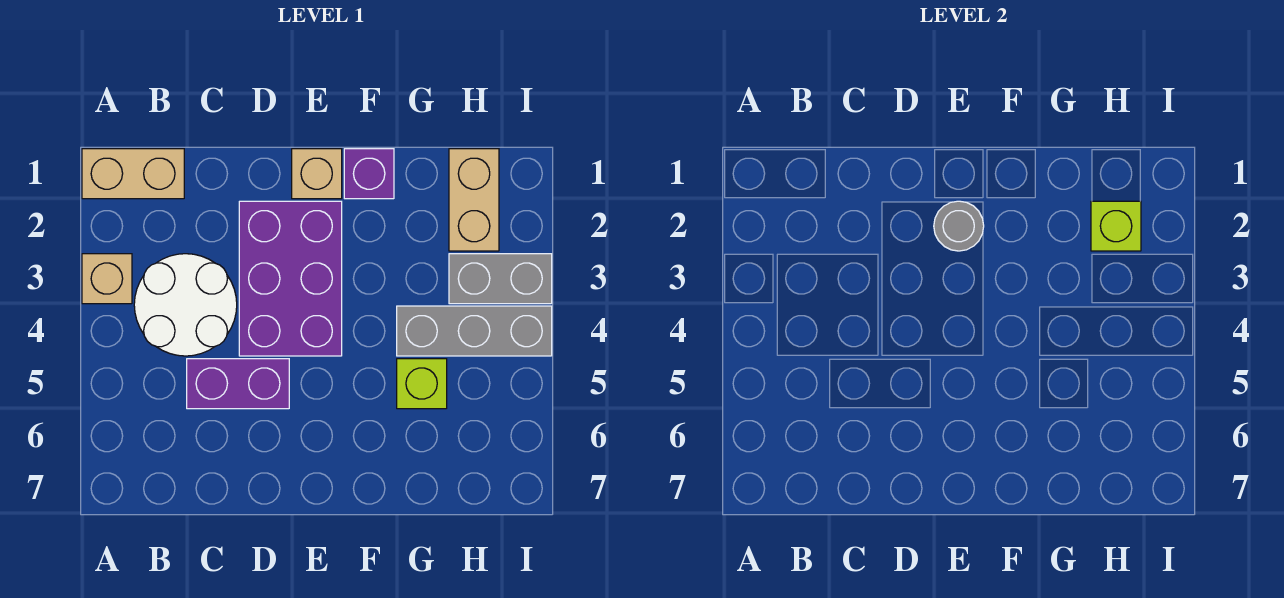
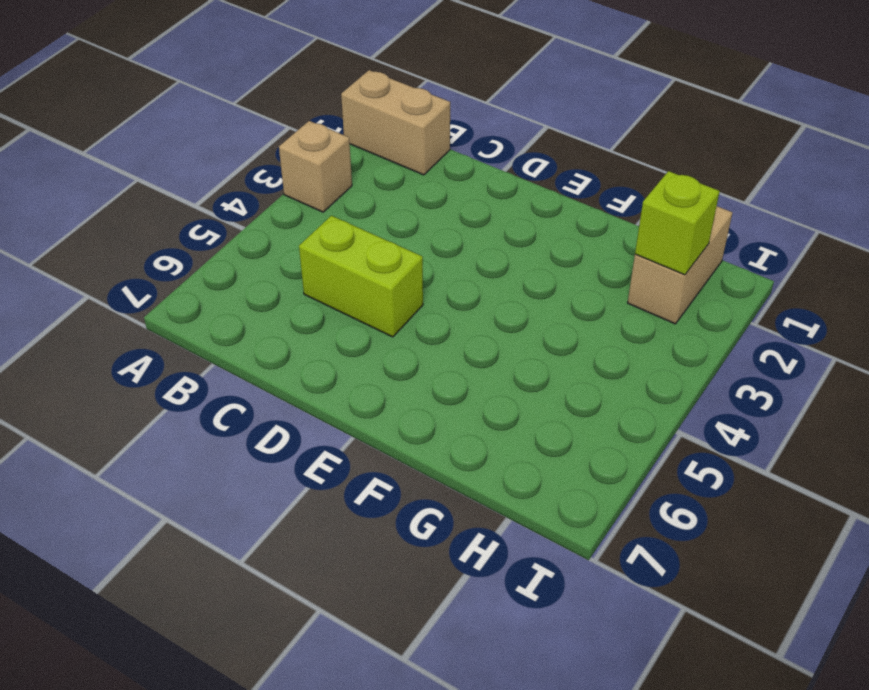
lime 1x2 brick [299,216,423,337] -> purple 1x2 brick [187,359,289,409]
none -> white 2x2 round brick [134,254,237,356]
none -> purple 2x3 brick [239,201,342,356]
none -> tan 1x1 brick [292,149,342,199]

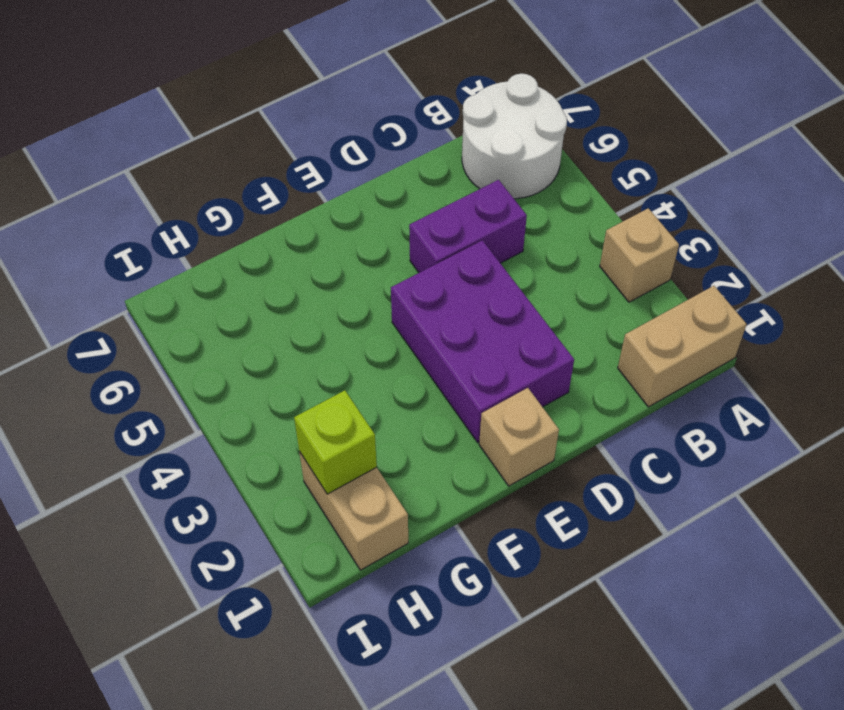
white 2x2 round brick [462,74,567,199] -> white 2x2 round brick moved to [134,254,237,356]
none -> purple 1x1 brick [344,149,394,199]
none -> grey 1x3 brick [397,306,552,356]
none -> lime 1x1 brick [397,359,447,409]

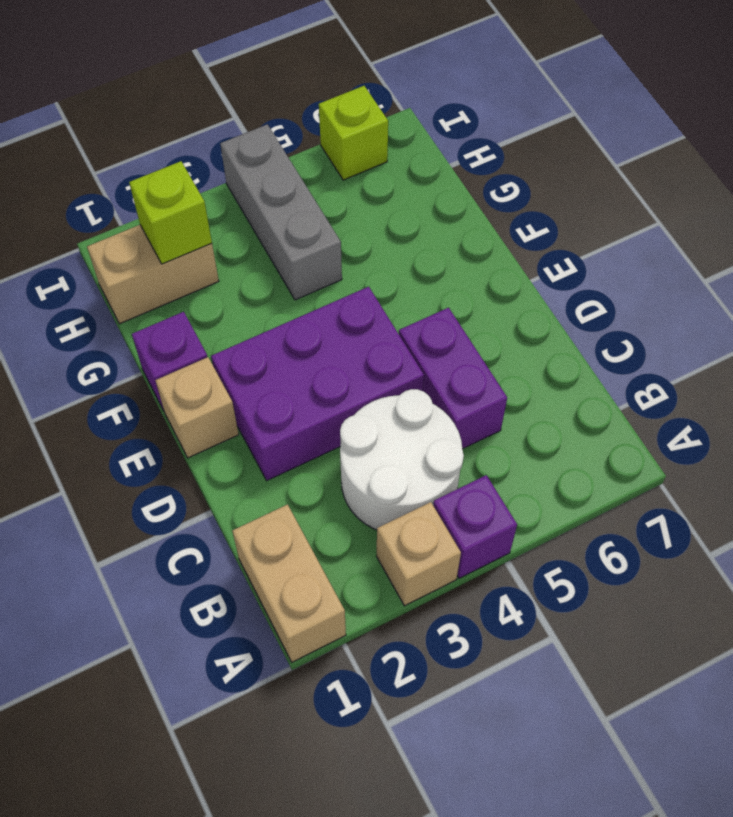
purple 1x1 brick [433,475,517,578] -> none
lime 1x1 brick [319,86,388,180] -> lime 1x1 brick moved to [397,359,447,409]
none -> grey 1x2 brick [449,254,552,304]
none -> grey 1x1 round brick [934,201,984,251]

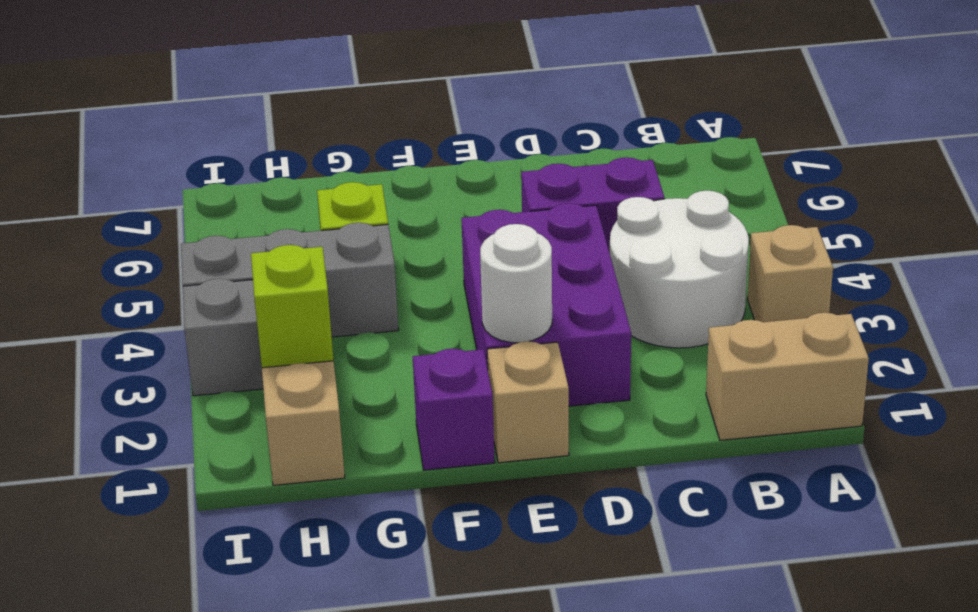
white 1x1 round brick [480,224,552,343] -> grey 1x1 round brick [934,201,984,251]

